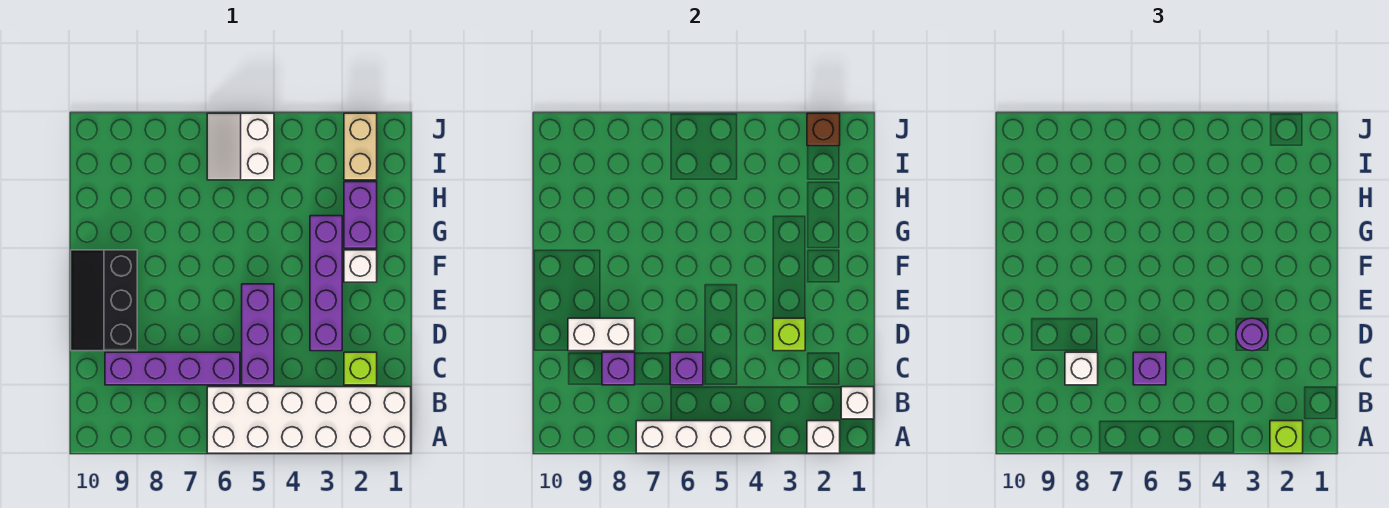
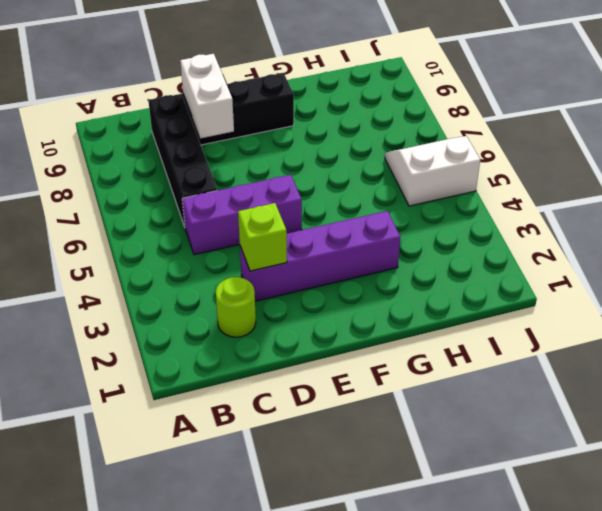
lime 1x1 round brick [216,277,256,337] -> lime 1x1 brick [344,352,377,385]
black 1x4 brick [149,94,217,227] -> purple 1x4 brick [105,352,240,385]
none -> white 2x6 brick [207,387,411,453]
none -> white 1x1 brick [344,250,377,282]
none -> purple 1x2 brick [344,182,377,248]

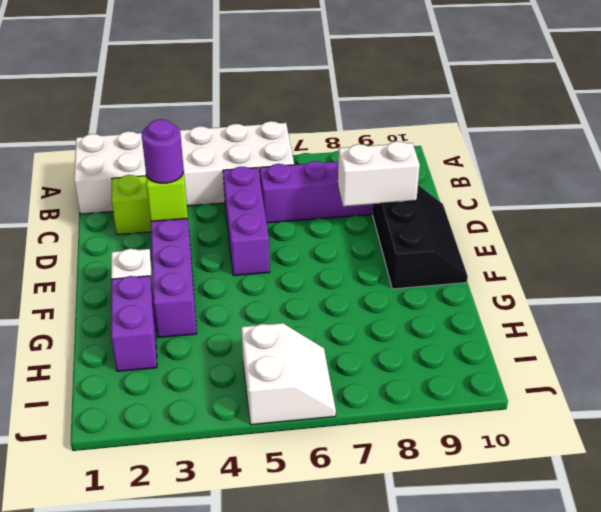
none -> tan 1x2 brick [344,113,377,180]
none -> white 1x1 brick [807,421,840,453]
none -> white 1x4 brick [636,421,771,453]

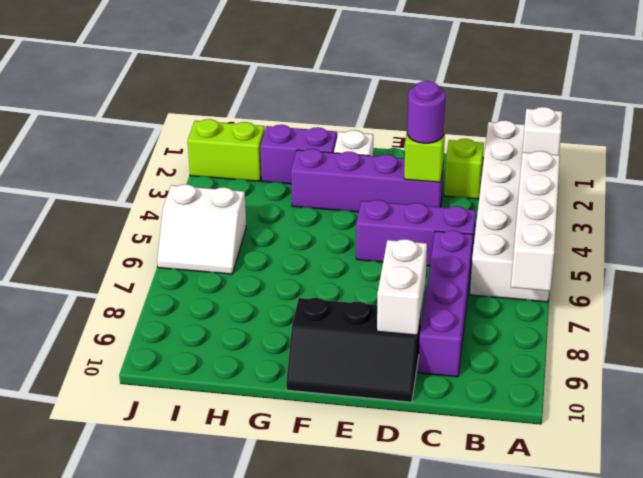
lime 1x2 brick [188,119,265,181] -> tan 1x2 brick [344,113,377,180]
none -> white 1x1 brick [841,387,874,419]
none -> purple 1x1 brick [670,352,703,385]
none -> purple 1x1 brick [602,352,635,385]

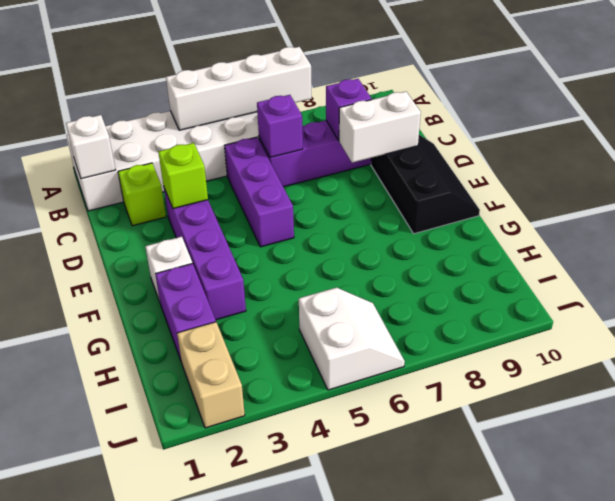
none -> white 1x1 brick [807,421,840,453]
none -> brown 1x1 brick [807,113,840,146]
none -> lime 1x1 brick [1270,421,1303,453]

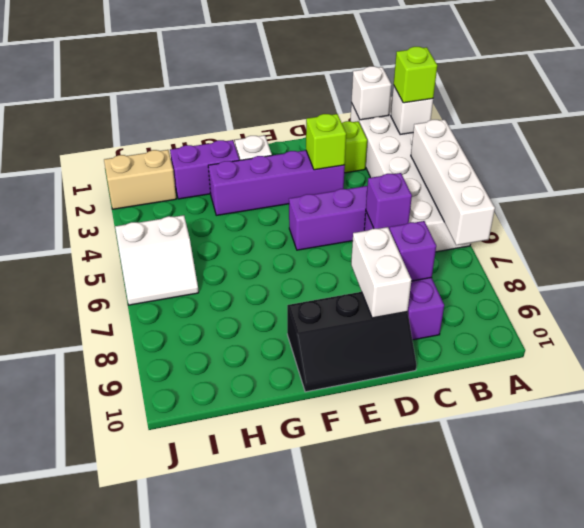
none -> brown 1x1 brick [807,113,840,146]
none -> purple 1x1 brick [1133,352,1166,385]
none -> white 1x1 brick [1065,352,1098,385]

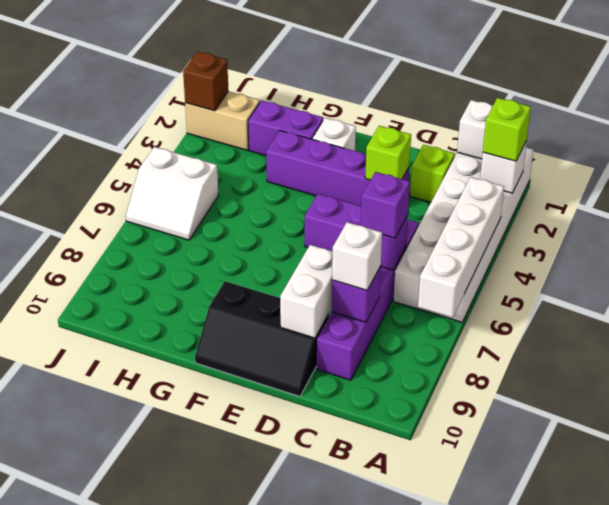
none -> purple 1x1 round brick [1236,318,1268,351]

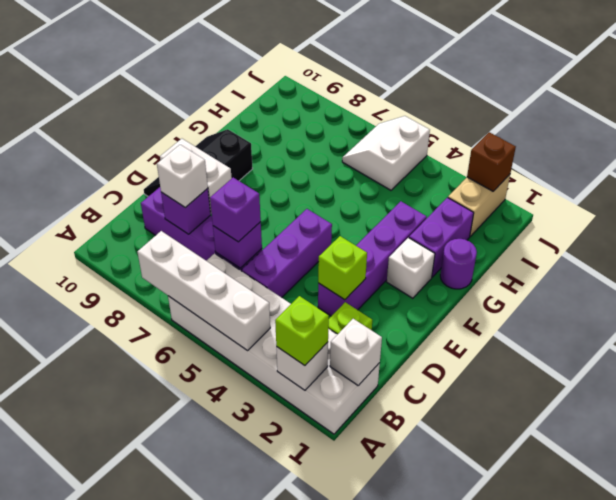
purple 1x1 round brick [440,239,477,289] -> purple 1x1 round brick moved to [1236,318,1268,351]

